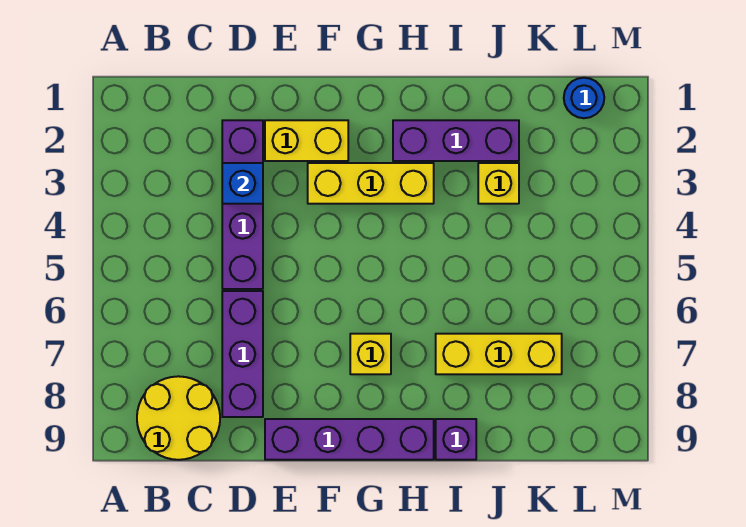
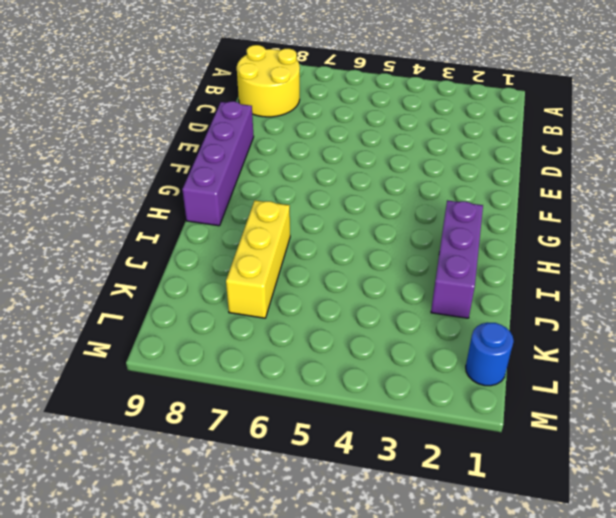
none -> purple 1x4 brick [222,120,263,289]
none -> purple 1x3 brick [222,291,263,417]
none -> yellow 1x2 brick [265,120,348,161]

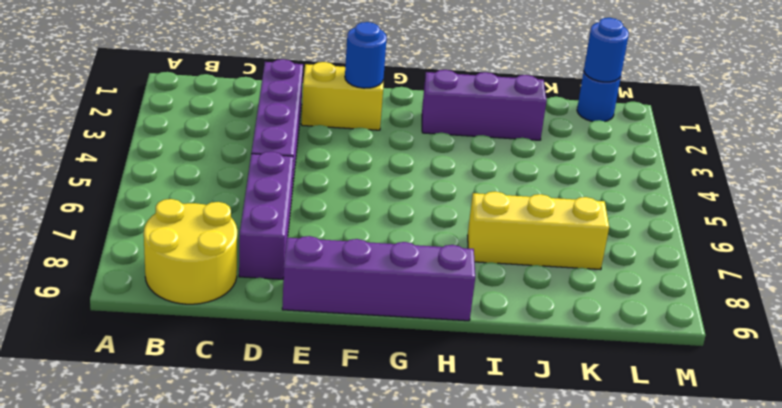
blue 1x1 round brick [345,22,387,88] -> none
blue 1x1 round brick [584,18,629,82] -> none
none -> yellow 1x3 brick [308,163,434,204]
none -> yellow 1x1 brick [350,334,391,374]
none -> purple 1x1 brick [436,419,476,460]

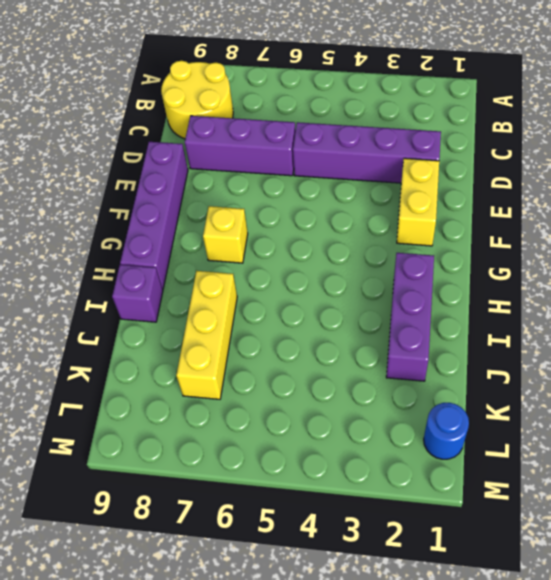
none -> yellow 1x3 brick [308,163,434,204]
none -> yellow 1x1 brick [478,163,519,204]
none -> blue 1x1 brick [222,163,263,204]

